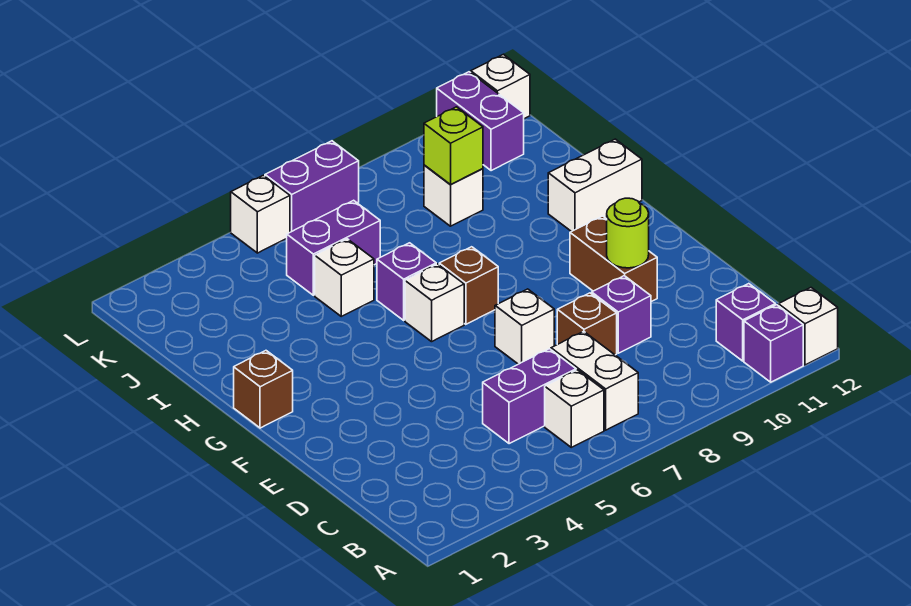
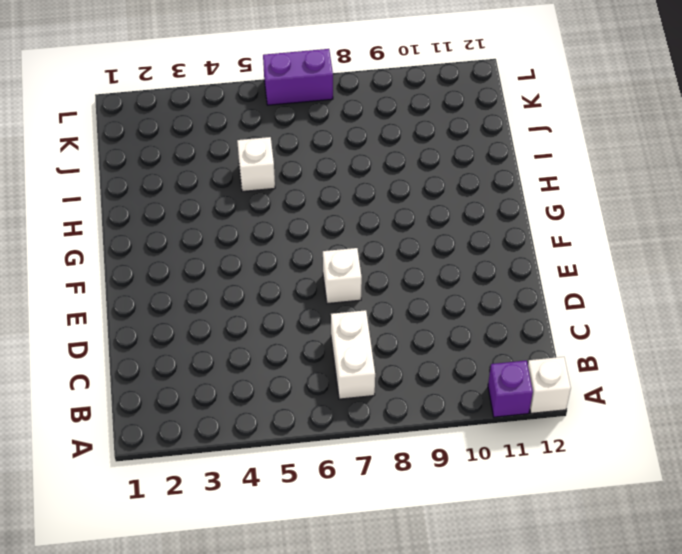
none -> white 1x1 brick [545,370,604,447]
none -> purple 1x1 brick [716,284,775,361]
none -> purple 1x2 brick [483,349,576,444]

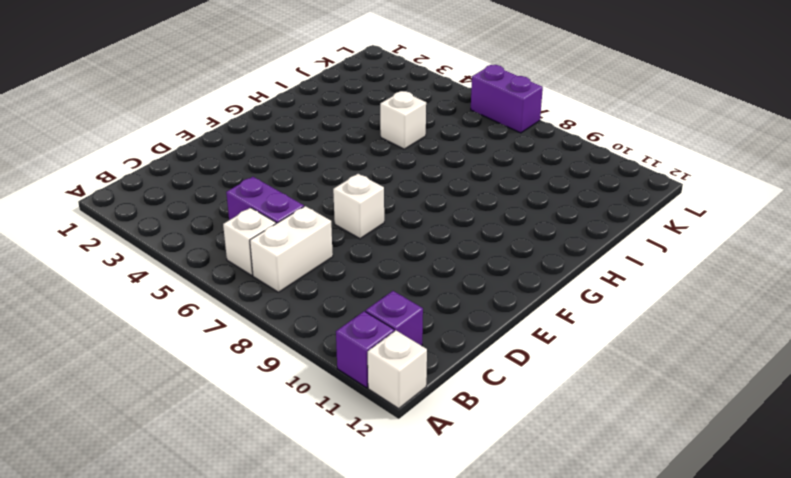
none -> brown 1x1 brick [557,293,617,355]
none -> purple 1x1 brick [592,276,651,353]
none -> brown 1x2 brick [570,216,657,302]

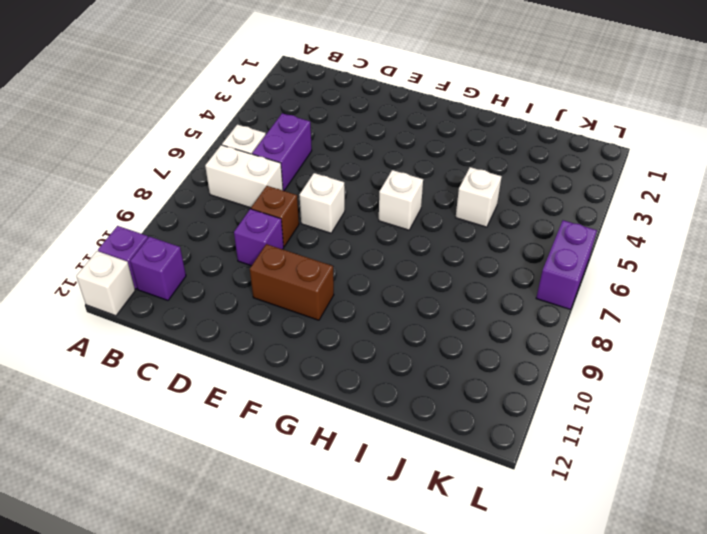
none -> brown 1x1 brick [234,351,293,428]
none -> brown 1x1 brick [439,247,498,324]
none -> purple 1x1 brick [377,243,436,320]

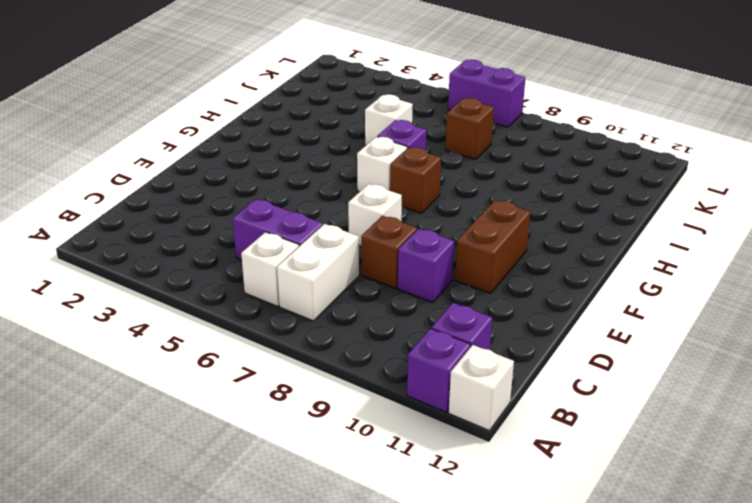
brown 1x1 brick [445,98,494,160] -> brown 1x1 brick moved to [234,351,293,428]
none -> white 1x2 brick [548,139,642,232]
none -> purple 1x2 brick [287,200,380,295]
none -> white 1x1 brick [424,165,483,226]

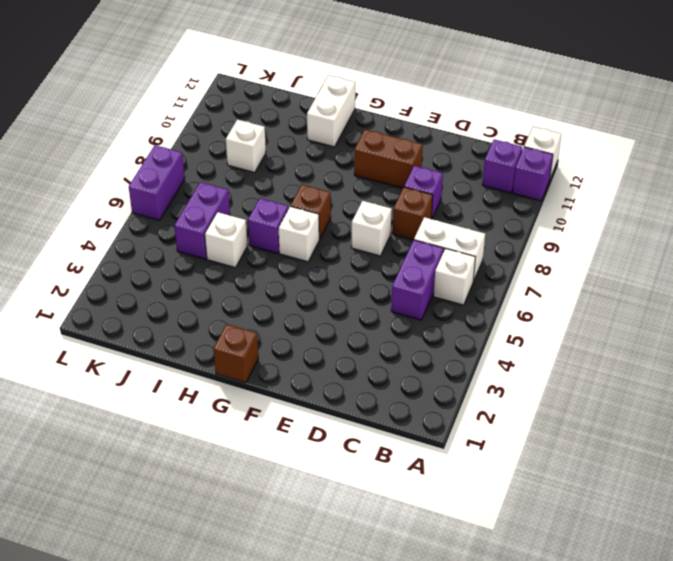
none -> purple 1x2 brick [437,72,524,171]
none -> white 1x1 brick [231,175,290,253]
none -> white 1x1 brick [471,54,530,119]

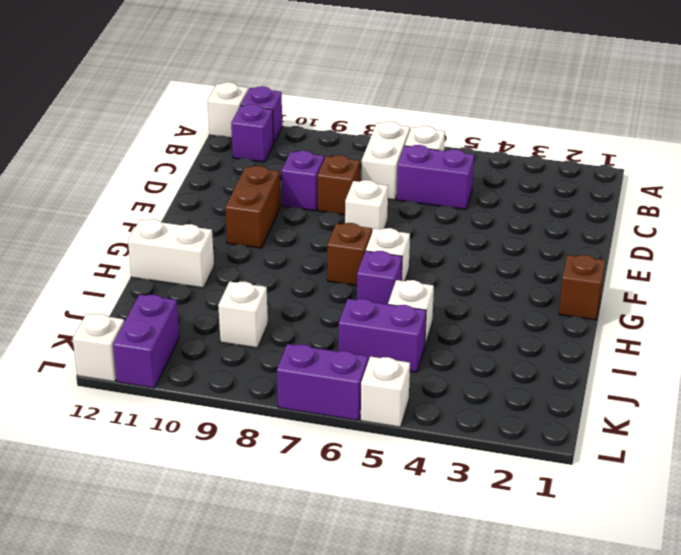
none -> lime 1x1 round brick [606,198,649,268]
none -> lime 1x1 brick [424,107,483,184]

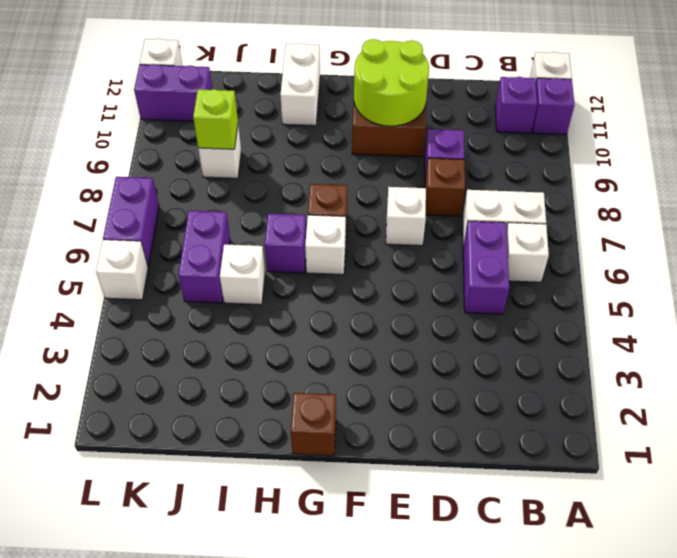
lime 2x2 round brick [354,39,429,126] -> lime 1x1 round brick [606,198,649,268]

